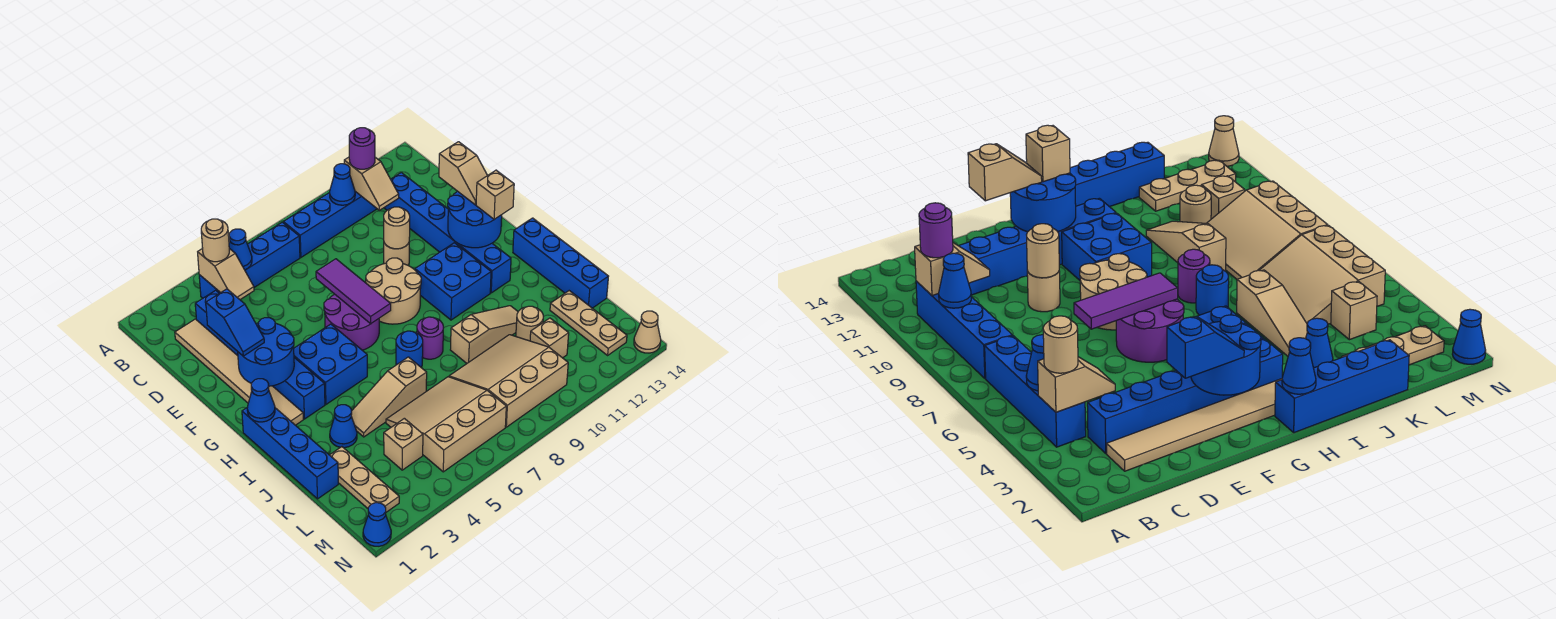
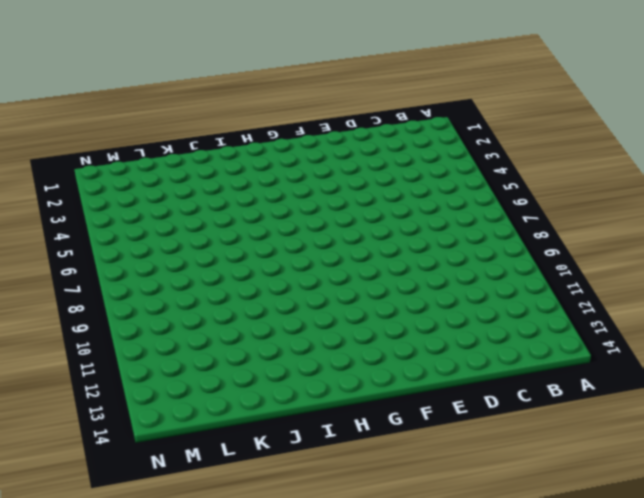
none -> blue 1x4 brick [199,222,300,298]
none -> blue 1x4 brick [283,191,377,257]
none -> tan 1x6 tile [175,319,303,425]
none -> blue 1x6 brick [195,290,325,419]

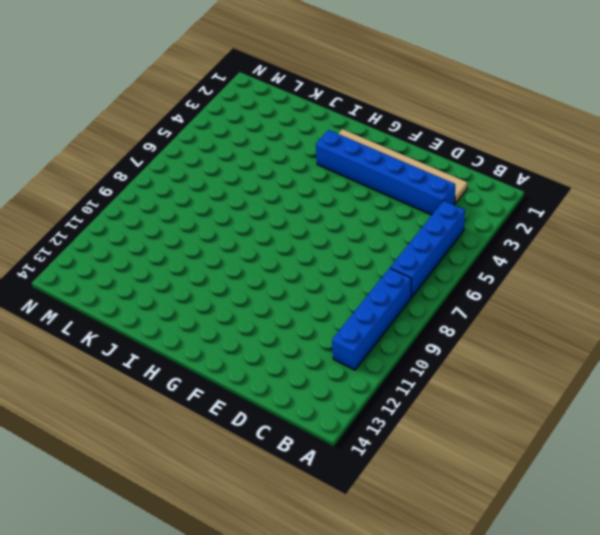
none -> blue 1x6 brick [384,173,511,293]
none -> tan 1x1 round brick [384,243,409,265]
none -> purple 2x2 round brick [324,294,379,350]
none -> tan 2x2 round brick [366,258,421,324]

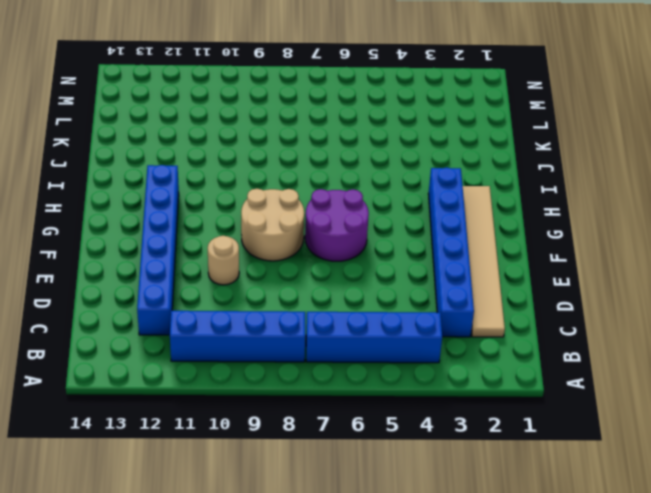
none -> blue 2x2 brick [294,324,367,404]
none -> blue 2x2 brick [415,243,491,320]
none -> blue 1x4 brick [242,408,338,499]
none -> blue 1x4 brick [513,218,609,308]

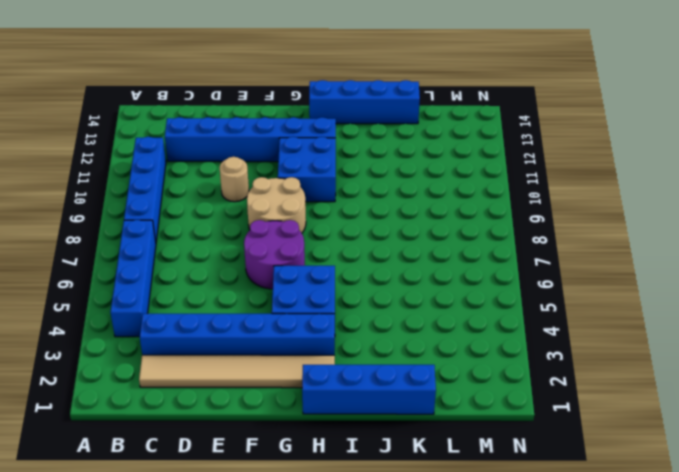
none -> blue 1x1 round brick [396,331,423,367]
none -> purple 1x1 round brick [417,317,443,359]
none -> blue 1x1 cone [330,405,357,448]
none -> tan 1x3 slope [351,357,427,437]

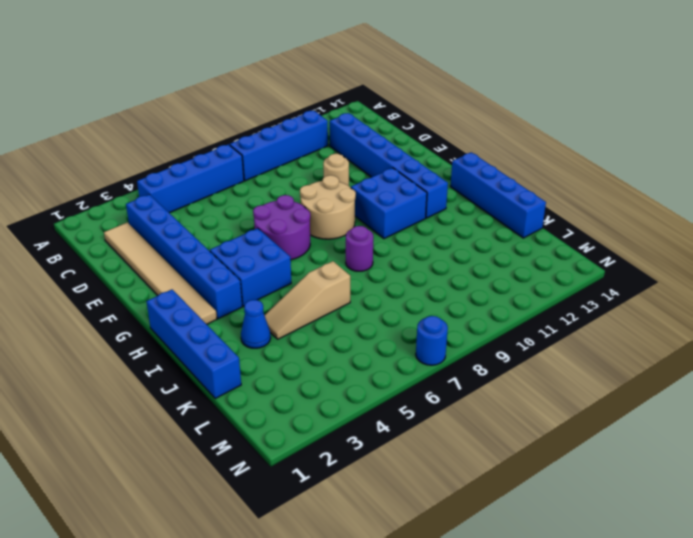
blue 1x1 round brick [416,316,448,365] -> blue 1x1 round brick moved to [396,331,423,367]
none -> tan 1x3 slope [450,306,518,363]
none -> tan 1x3 plate [330,447,399,512]
none -> tan 3x3 slope [386,377,506,472]
none -> tan 3x3 slope [449,335,568,427]

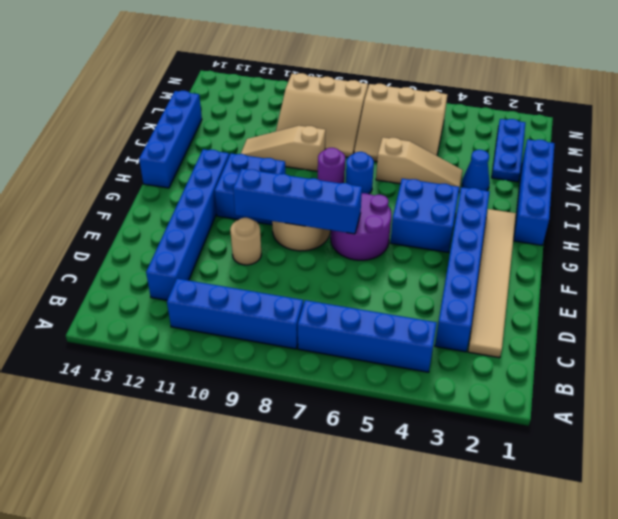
blue 1x4 brick [233,169,362,234] -> purple 1x3 tile [316,259,391,324]
blue 1x3 plate [492,119,525,182] -> tan 1x3 plate [330,447,399,512]
none -> tan 1x1 round brick [516,306,543,341]
none -> tan 1x3 plate [550,291,627,355]
none -> tan 1x1 brick [384,418,423,470]
none -> tan 1x1 brick [530,318,569,358]

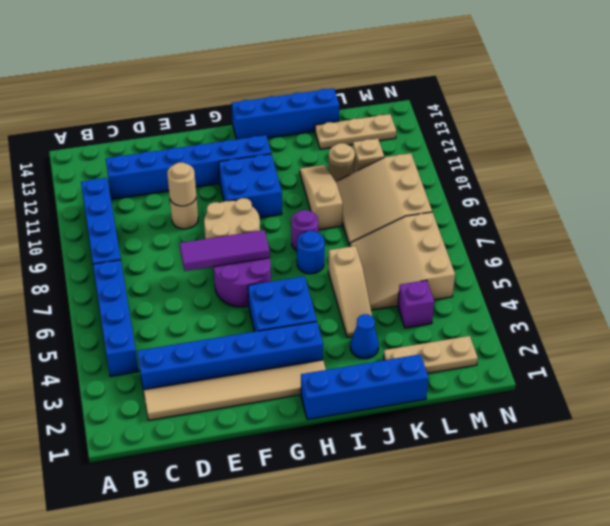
purple 1x1 brick [398,280,434,328] -> tan 1x1 brick [384,418,423,470]
none -> blue 1x1 cone [363,503,391,546]
none -> tan 1x1 cone [634,311,661,353]
none -> tan 1x2 slope [198,248,254,300]
none -> blue 1x1 cone [229,229,252,270]

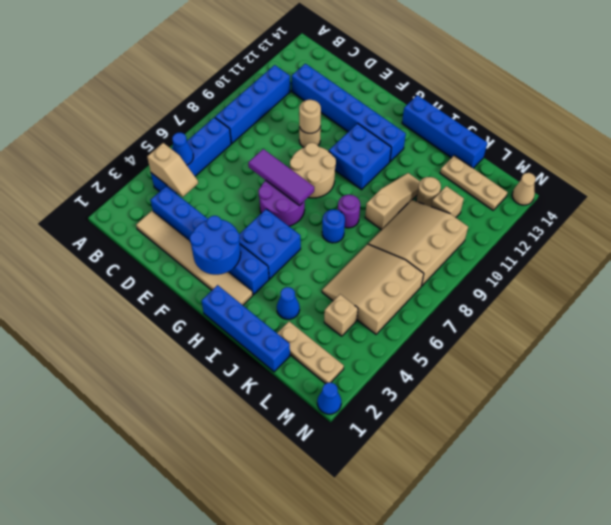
none -> tan 1x3 slope [351,357,427,437]
none -> blue 1x1 cone [330,164,355,205]
none -> tan 1x2 slope [344,157,399,210]
none -> blue 2x2 round brick [448,191,502,248]

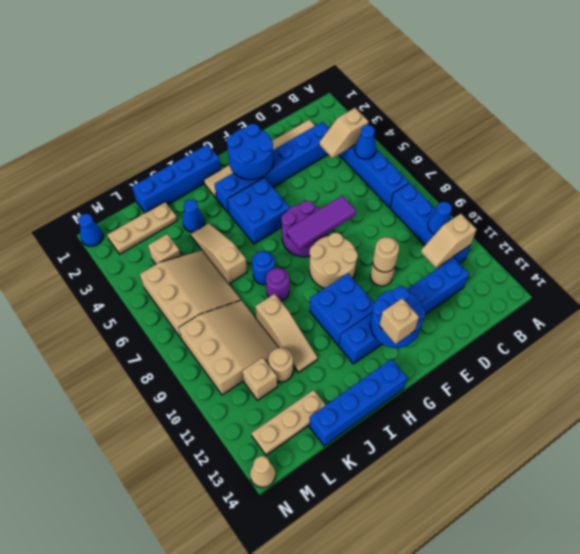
none -> blue 1x1 cone [247,379,275,422]
none -> tan 1x1 round brick [201,219,229,262]
none -> purple 1x1 round brick [349,128,375,169]
none -> blue 1x2 slope [206,289,264,356]

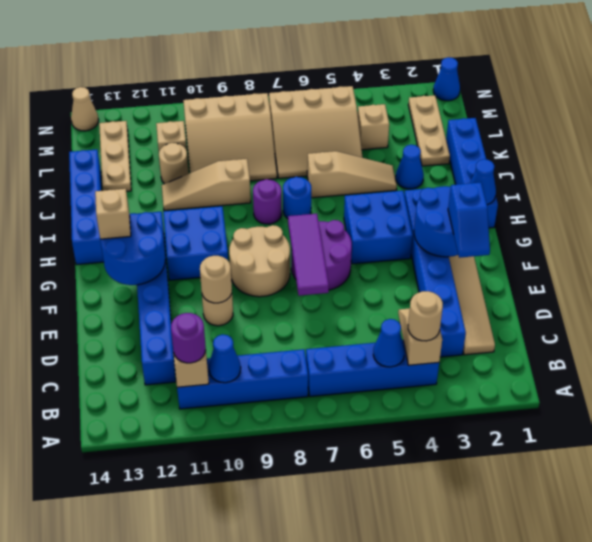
blue 1x2 slope [448,182,490,258] -> blue 1x2 slope turned to [206,289,264,356]
none -> tan 1x2 slope [439,142,488,205]

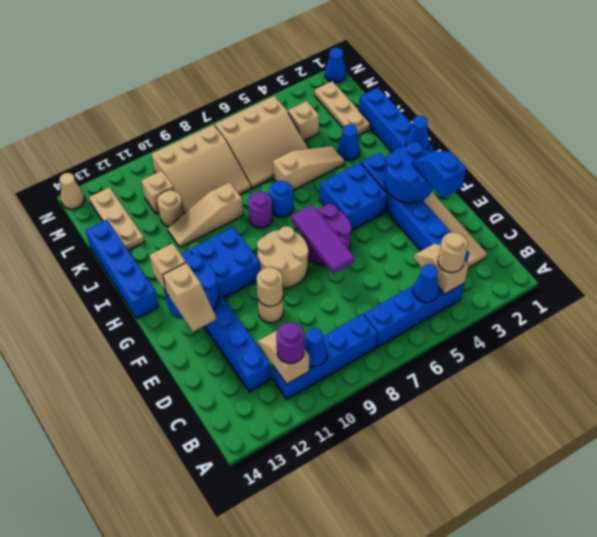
tan 1x2 slope [163,263,216,332] -> tan 1x2 slope turned to [439,142,488,205]

